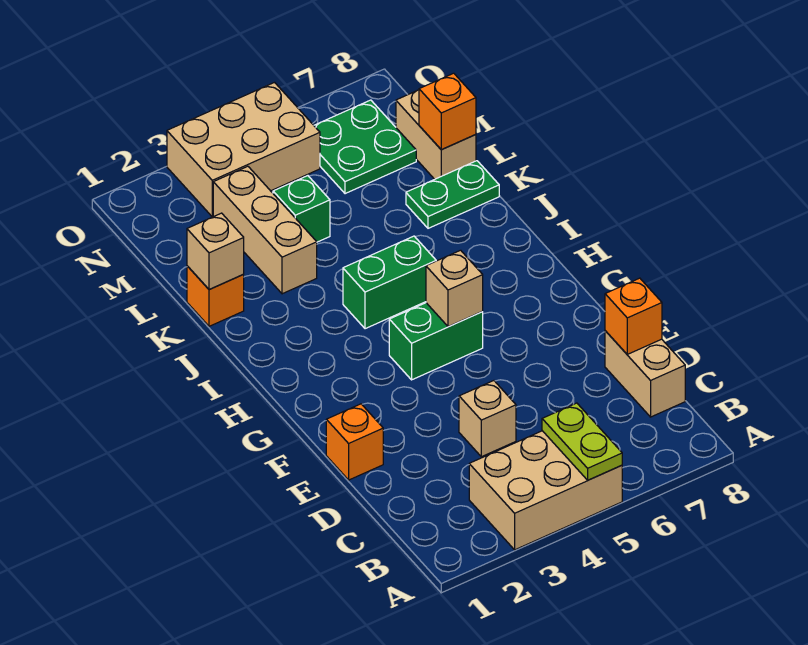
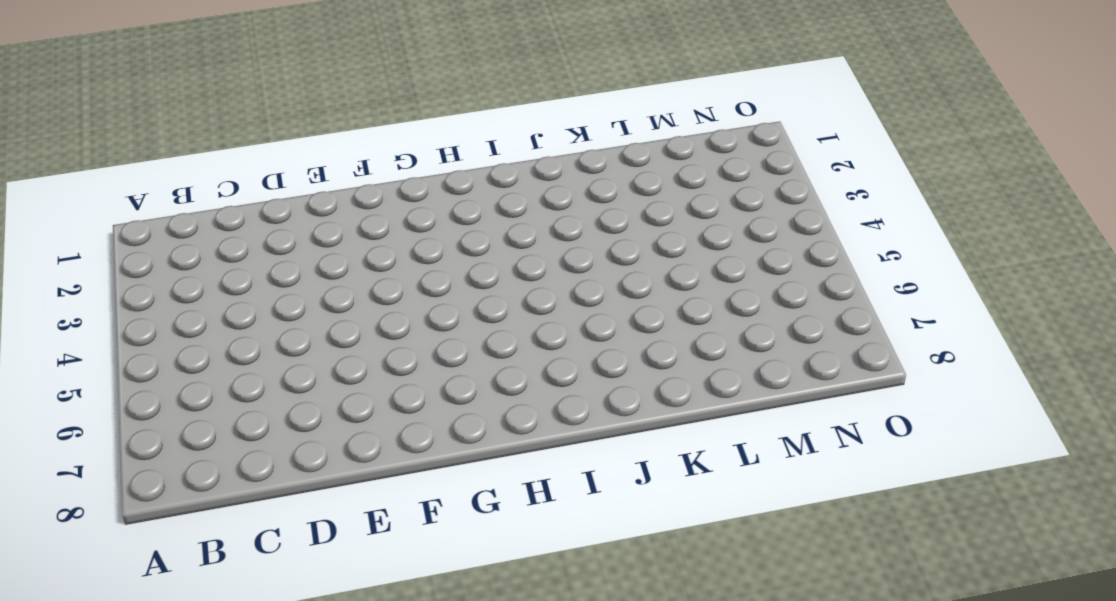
none -> tan 2x3 brick [469,431,622,550]
none -> tan 1x2 brick [605,331,685,417]
none -> tan 1x1 brick [459,381,516,457]

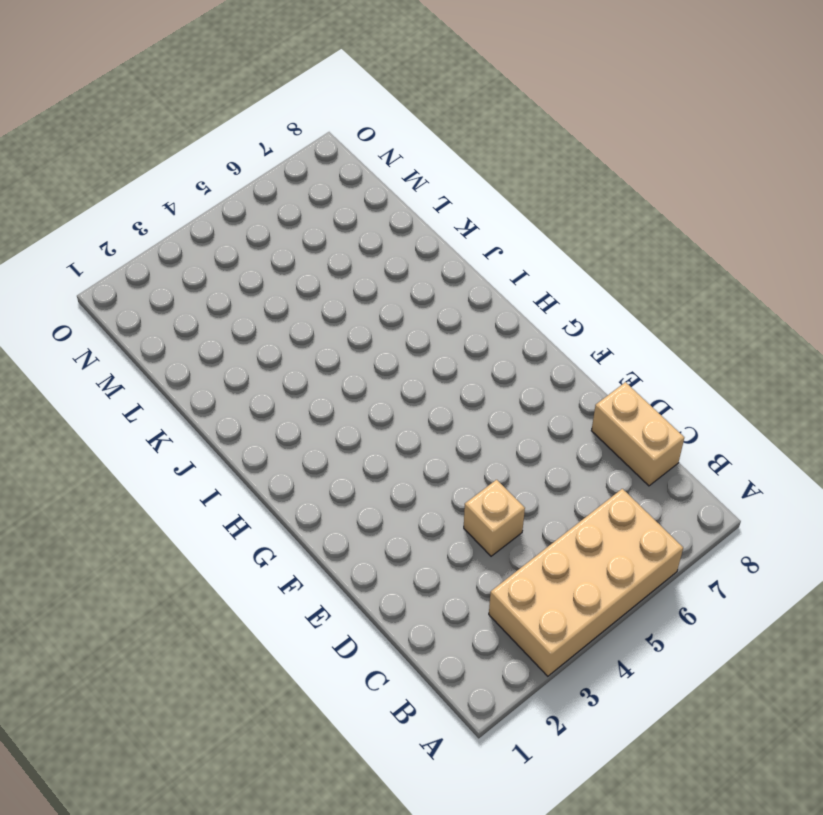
tan 2x4 brick [489,489,683,676] -> tan 2x3 brick [469,431,622,550]
none -> orange 1x1 brick [326,404,383,480]
none -> green 1x2 brick [389,303,483,380]
none -> green 1x2 brick [343,236,436,329]

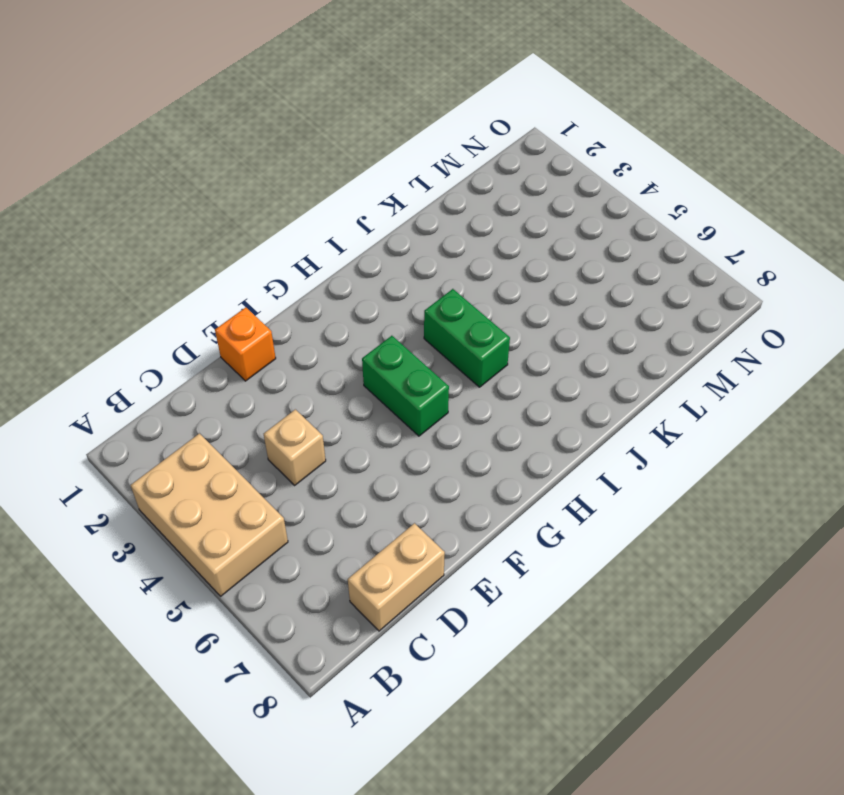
none -> orange 1x1 brick [187,266,244,326]
none -> tan 1x3 brick [213,166,317,294]
none -> green 1x2 plate [406,161,499,228]

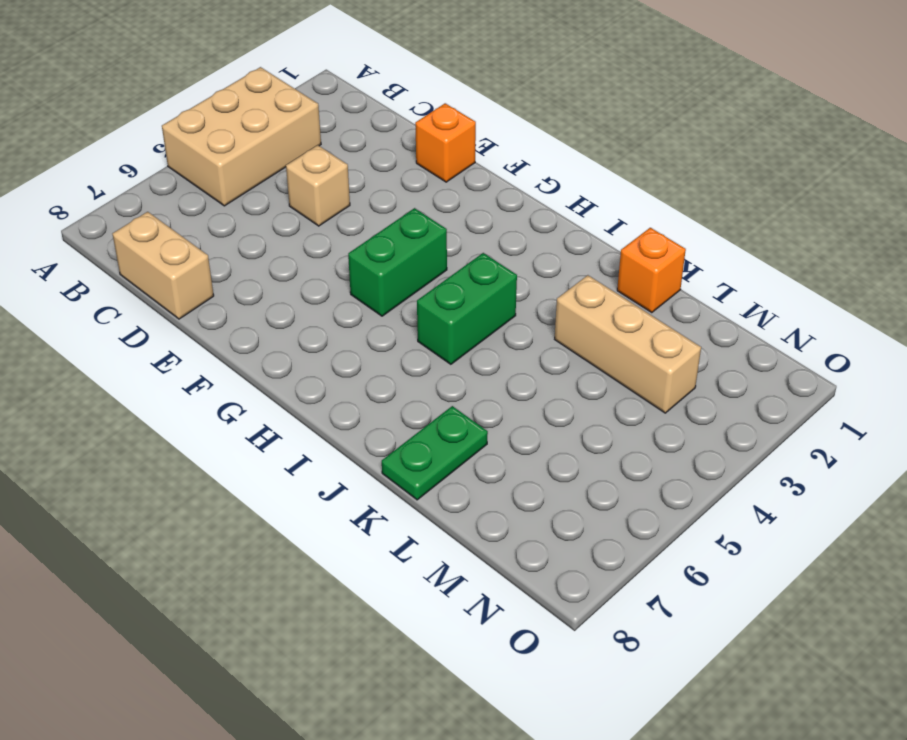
none -> green 1x1 brick [273,176,330,242]
none -> tan 1x2 brick [396,90,476,179]
none -> green 2x2 plate [314,100,416,194]

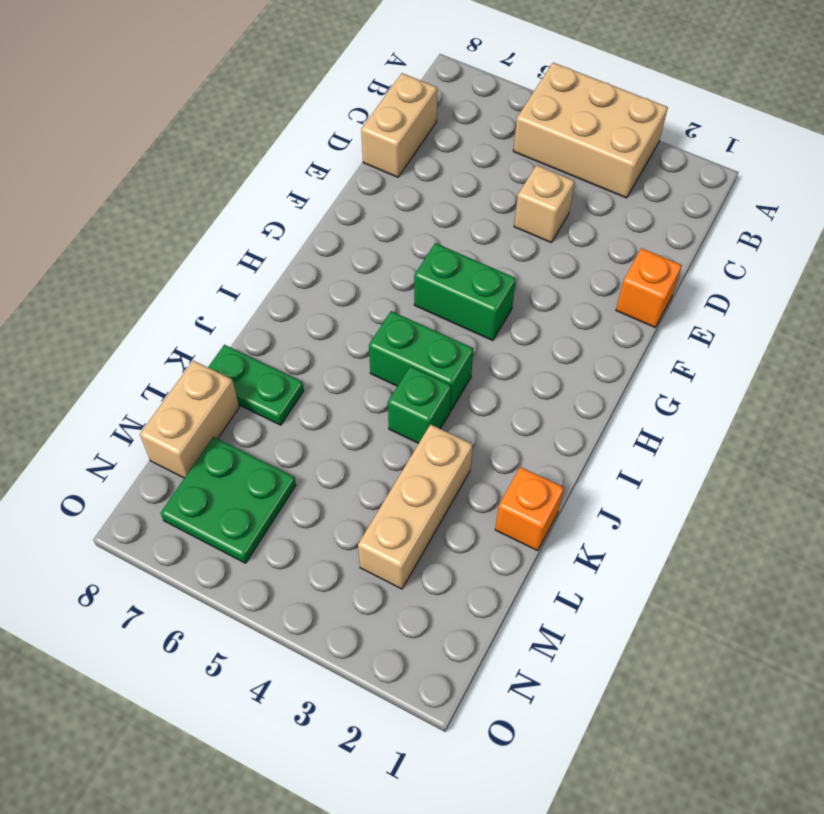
green 1x1 brick [388,366,451,443] -> green 1x1 brick moved to [273,176,330,242]
none -> tan 2x3 brick [167,83,320,217]
none -> lime 1x2 plate [542,403,622,480]
none -> orange 1x1 brick [605,278,662,354]

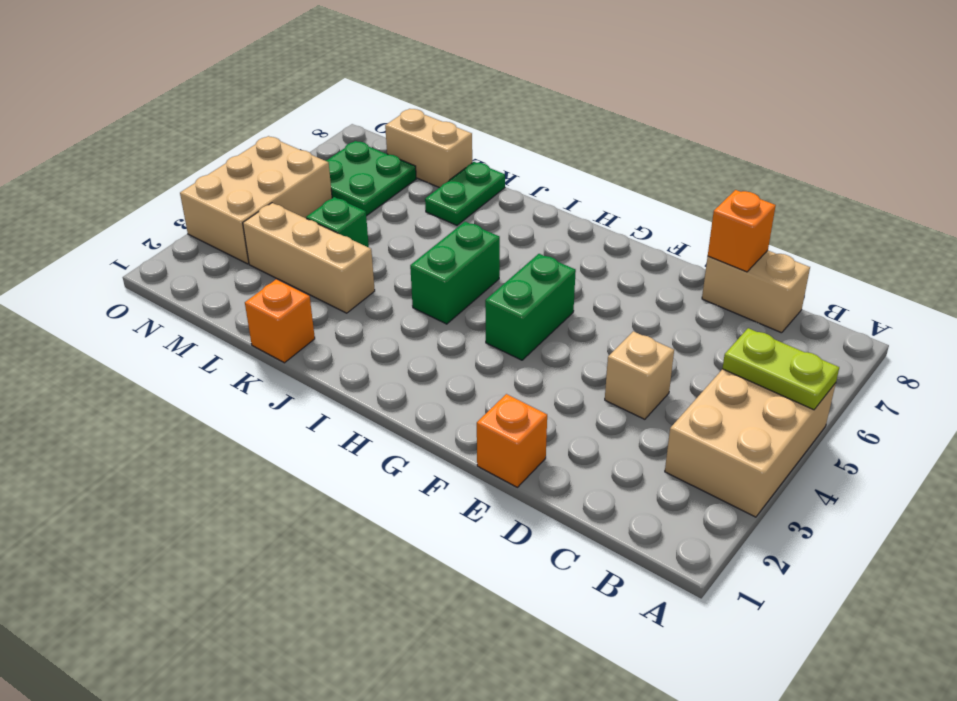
none -> tan 1x1 brick [426,250,483,327]
none -> tan 1x1 brick [187,213,244,290]
none -> orange 1x1 brick [419,73,476,149]

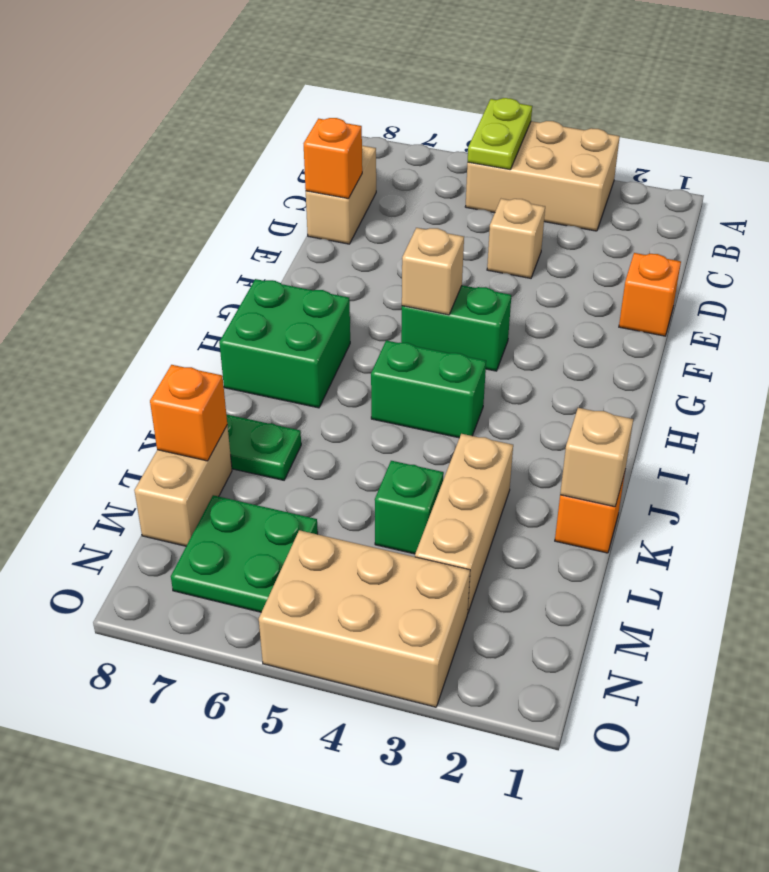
green 2x2 brick [219,279,350,408] -> none

